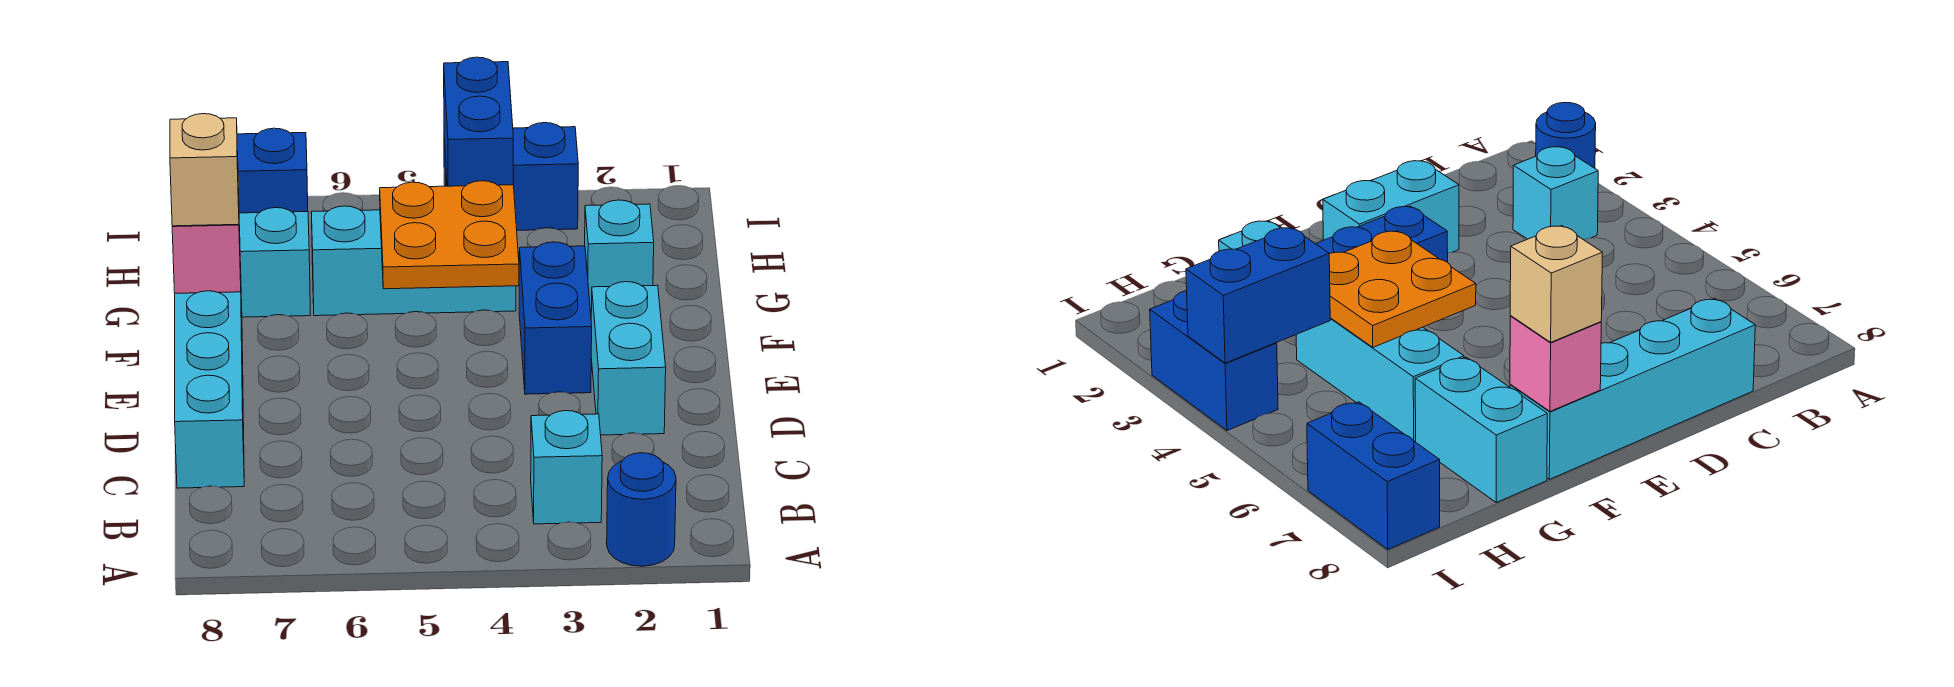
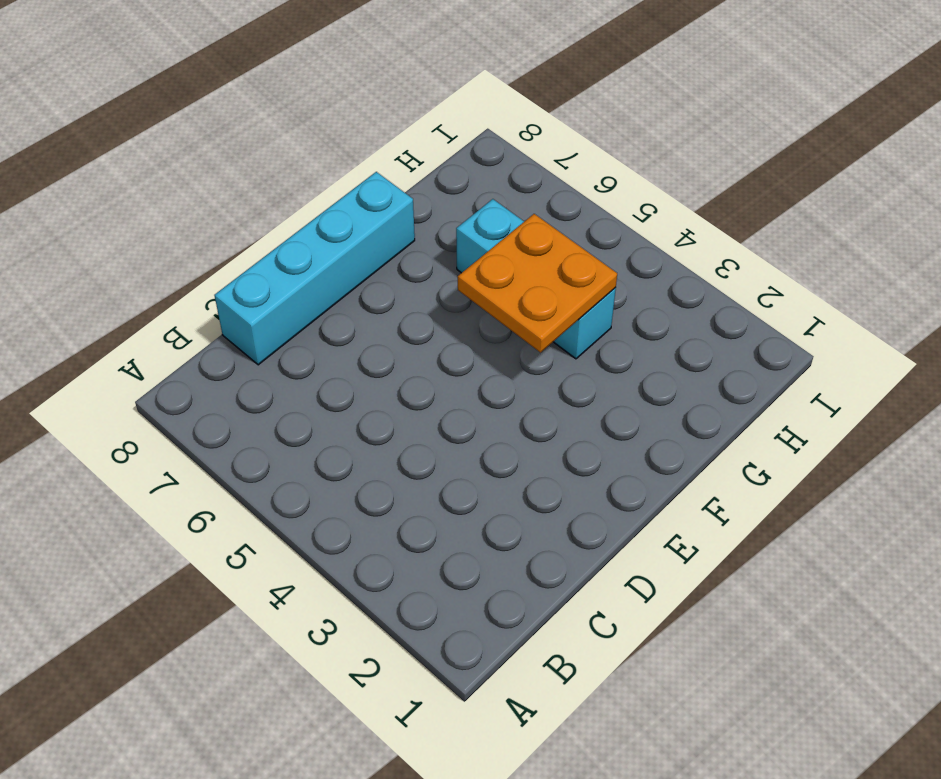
none -> blue 1x1 round brick [607,453,676,566]
none -> cyan 1x1 brick [531,411,602,524]
none -> cyan 1x2 brick [591,282,666,435]

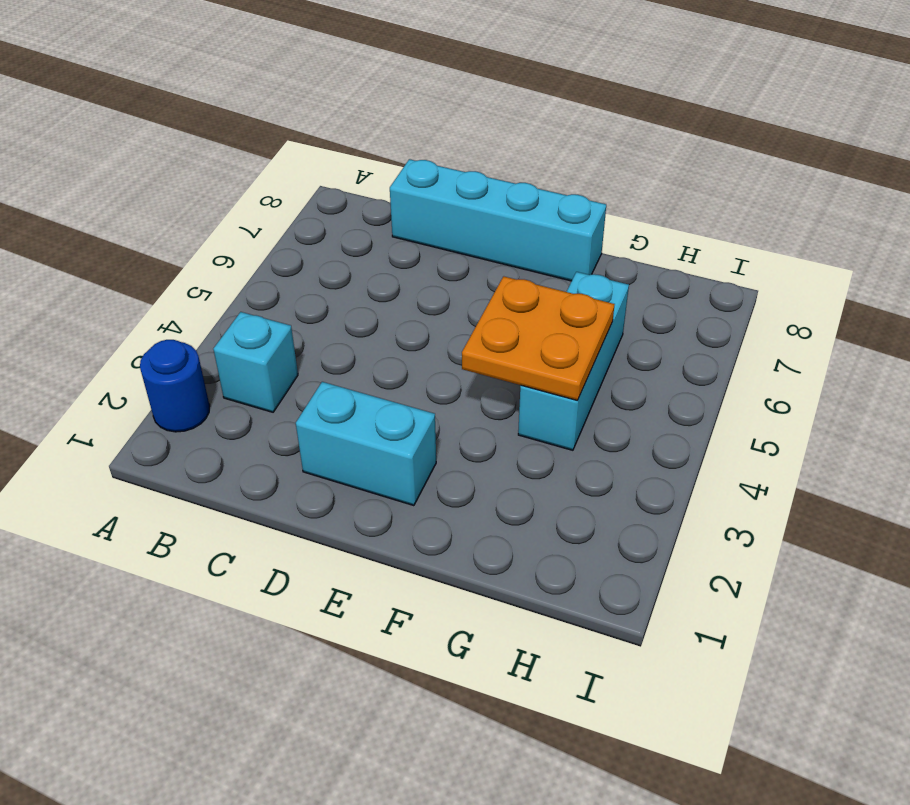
none -> blue 1x2 brick [519,242,592,394]
none -> cyan 1x1 brick [585,200,654,309]
none -> cyan 1x2 brick [239,208,311,317]

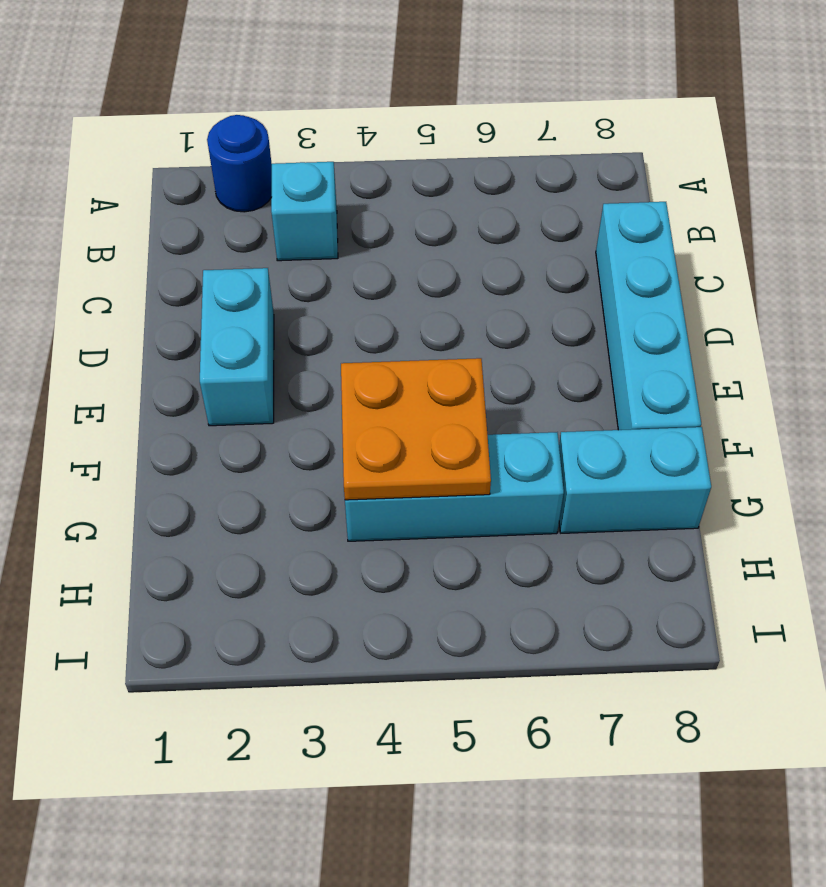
none -> blue 1x2 brick [519,242,592,394]
none -> cyan 1x1 brick [585,200,654,309]
none -> blue 1x2 brick [444,123,578,230]

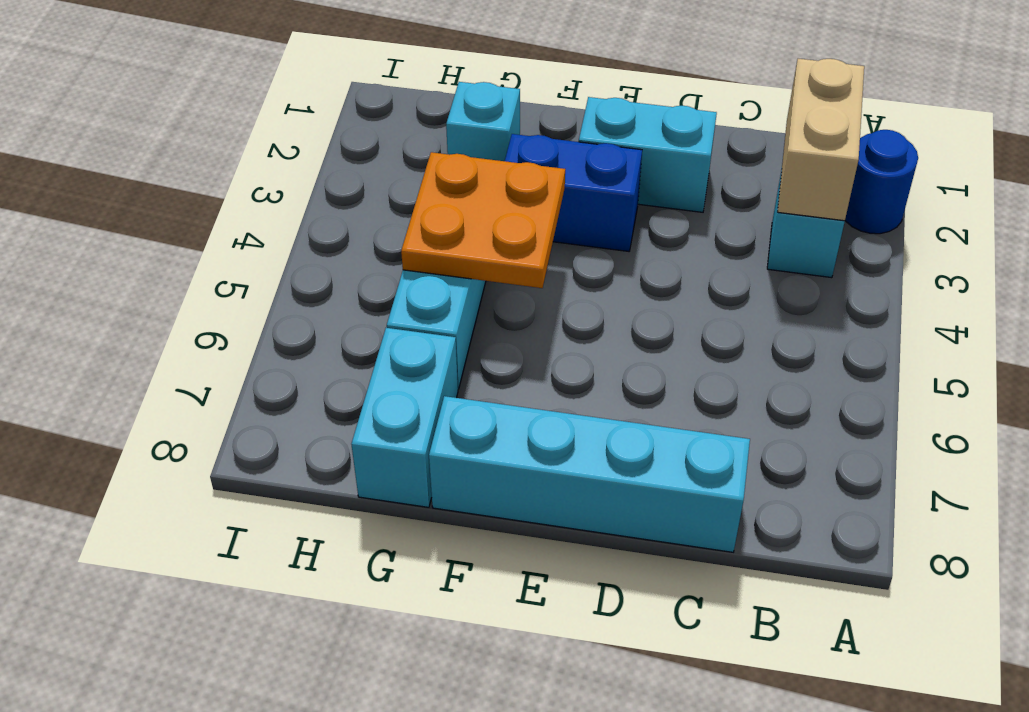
tan 1x2 brick [777,58,864,221] -> none
none -> blue 1x2 brick [444,123,578,230]
none -> blue 1x2 brick [237,128,308,213]
none -> pink 1x1 brick [172,188,241,293]

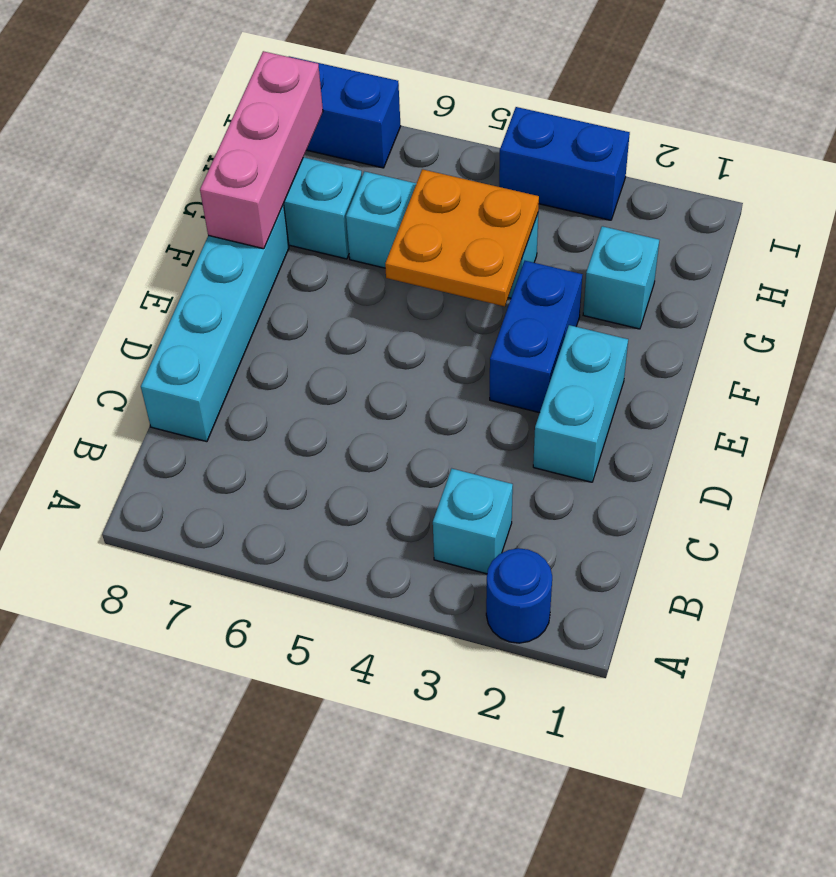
pink 1x3 brick [200,51,323,249] -> pink 1x1 brick [172,188,241,293]
none -> blue 1x2 brick [444,57,513,186]
none -> tan 1x1 brick [170,114,239,226]

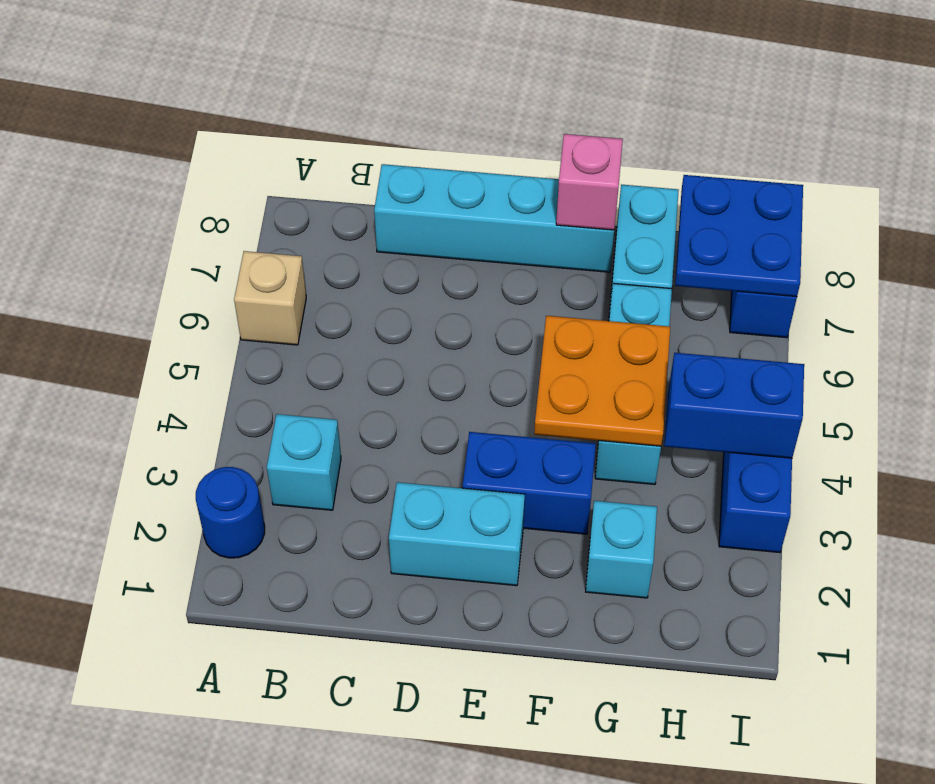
tan 1x1 brick [234,251,306,345] -> tan 1x1 brick moved to [170,114,239,226]
blue 2x2 plate [675,175,803,297] -> none

